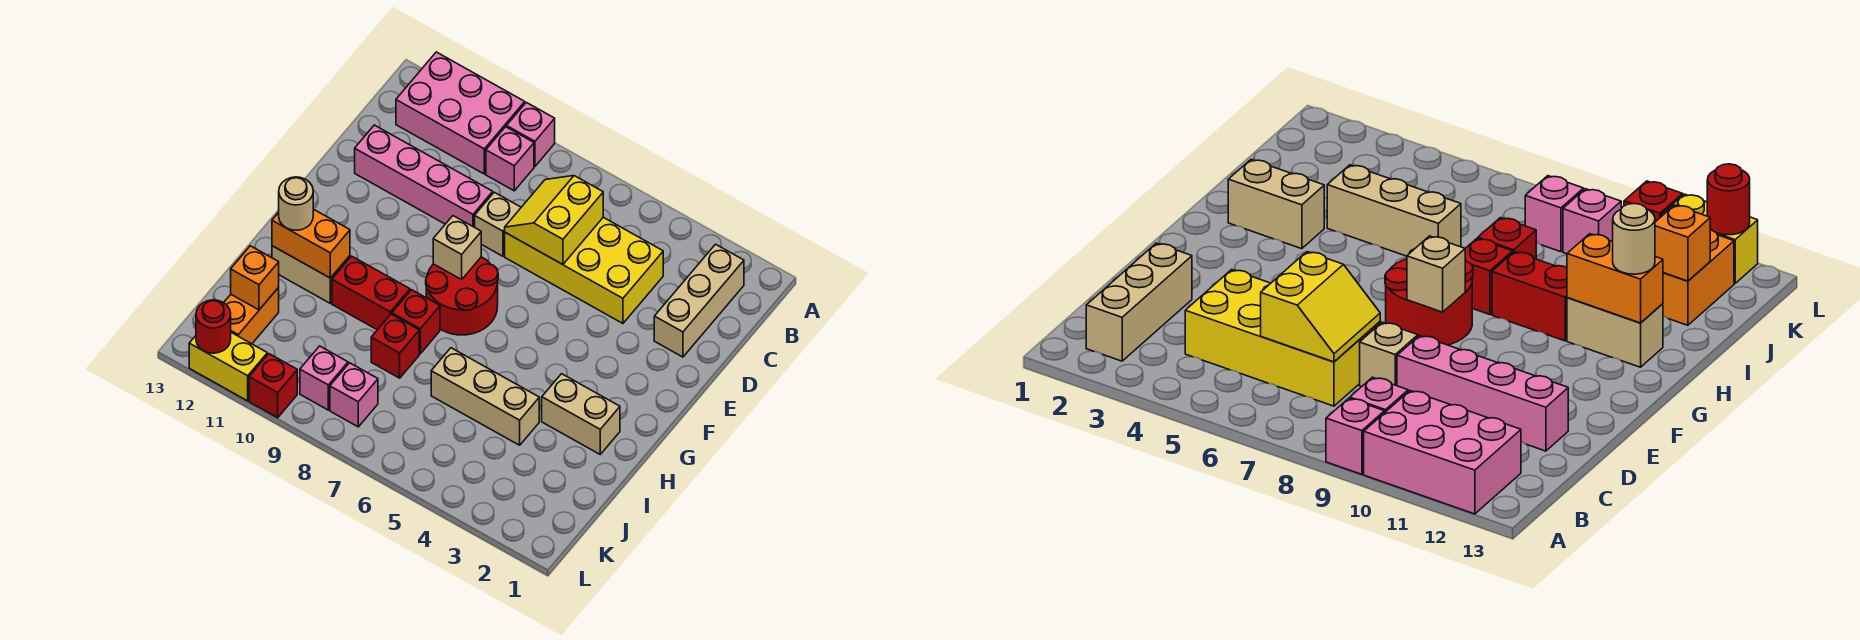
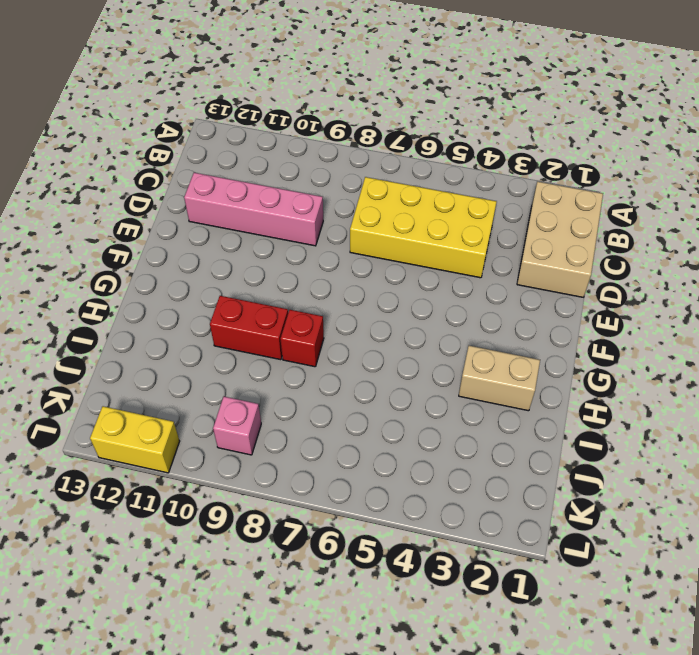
tan 2x3 brick [517,182,603,297] -> tan 1x3 brick [654,244,744,357]
none -> pink 1x1 brick [507,102,555,166]
none -> pink 2x3 brick [396,52,525,174]
none -> pink 1x1 brick [486,127,534,191]

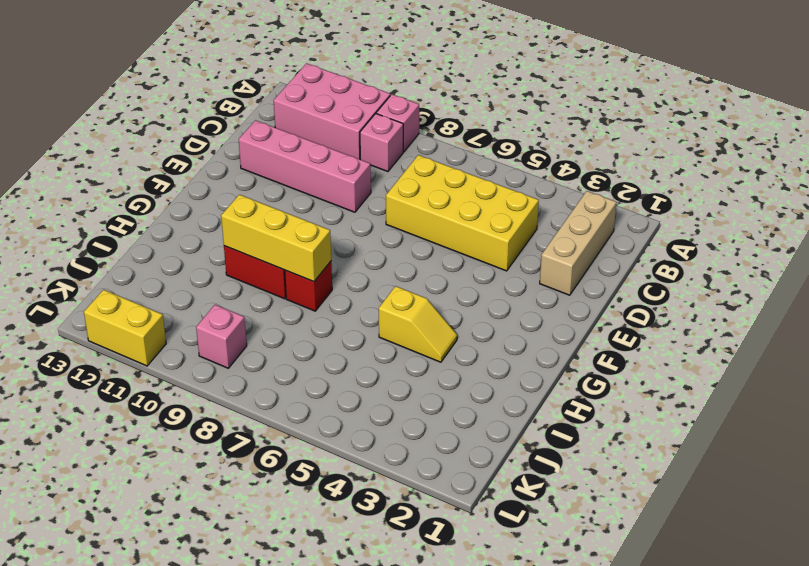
yellow 1x2 slope [379,286,457,362] -> none
yellow 1x3 brick [221,195,331,282] -> none
none -> tan 1x1 brick [475,192,521,256]
none -> red 2x2 round brick [426,257,498,335]
none -> tan 1x2 brick [542,374,620,454]

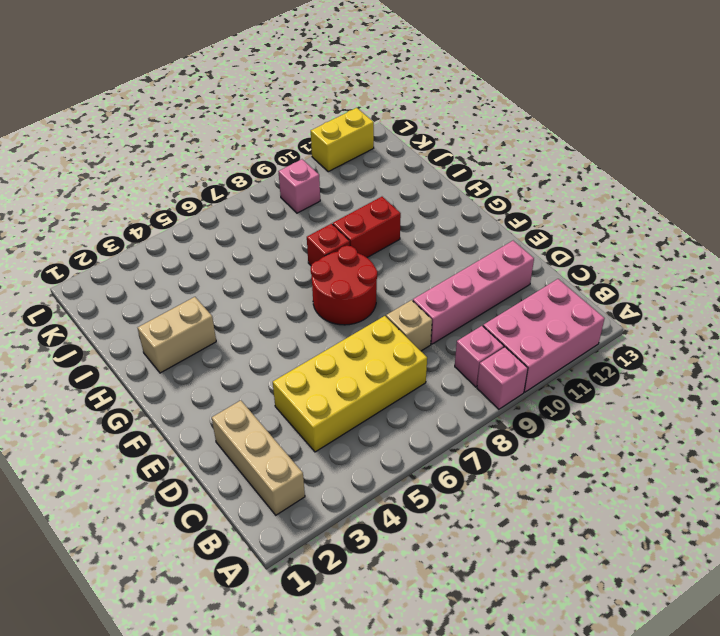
none -> tan 1x2 brick [272,246,350,303]
none -> tan 1x3 brick [431,348,539,445]
none -> red 1x1 brick [371,314,419,378]

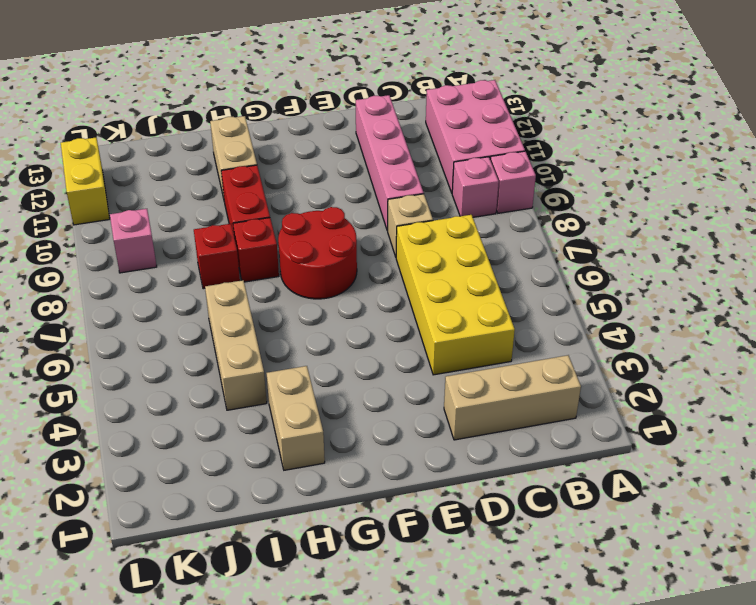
none -> orange 1x2 brick [224,288,279,344]
none -> pink 1x1 brick [330,363,378,427]
none -> red 1x1 brick [249,354,297,418]

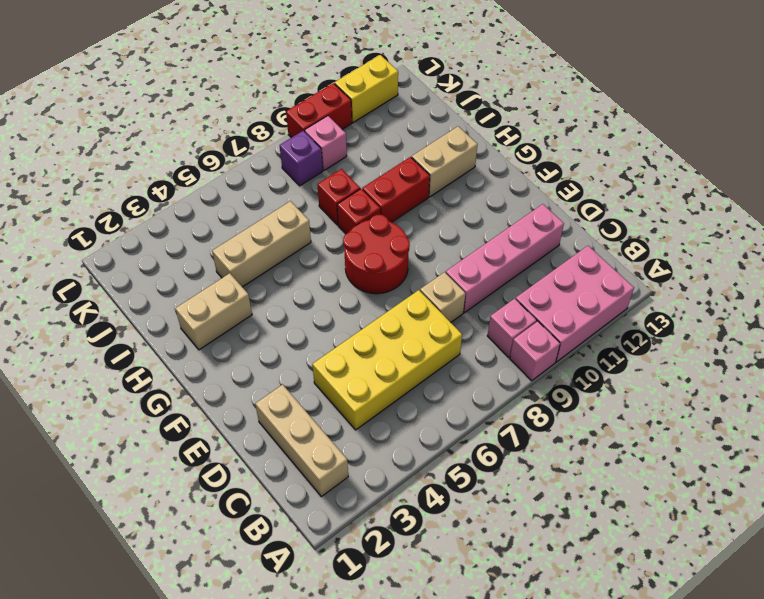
purple 1x1 brick [280,131,323,186] -> pink 1x1 brick [330,363,378,427]
red 1x2 brick [286,83,352,138] -> red 1x1 brick [249,354,297,418]
none -> orange 1x2 brick [224,288,279,344]
none -> yellow 2x2 slope [505,176,603,264]
none -> tan 1x1 brick [433,216,481,279]

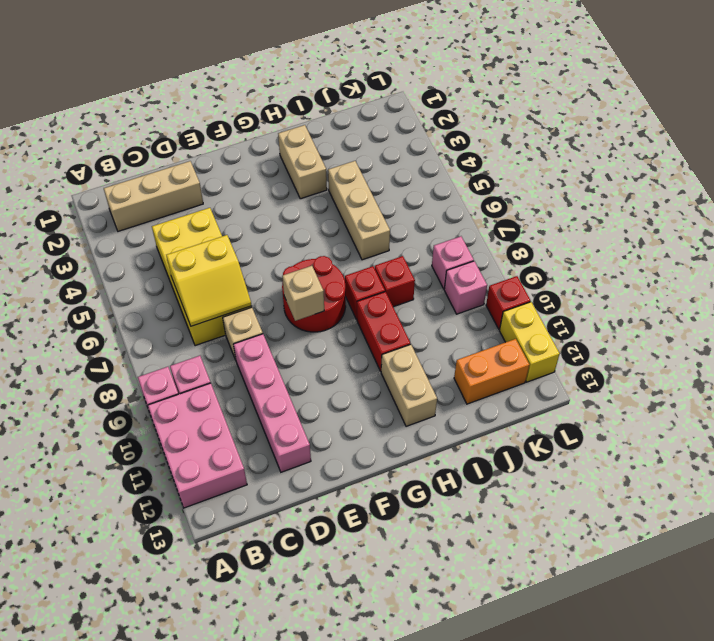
none -> orange 1x2 brick [272,209,350,278]
none -> orange 1x1 brick [231,246,279,310]
none -> red 1x1 round brick [196,300,231,353]

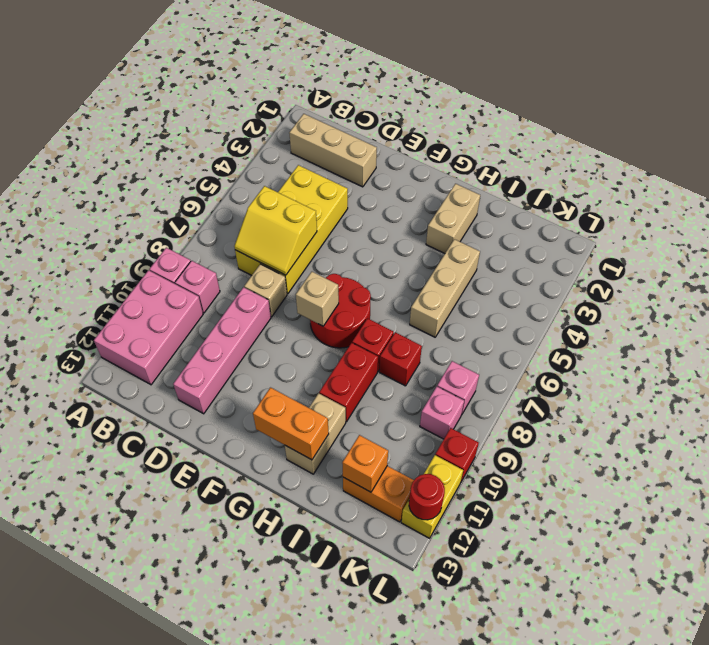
orange 1x2 brick [253,388,329,460] -> orange 1x2 brick turned to [272,209,350,278]
none -> tan 1x1 round brick [279,177,313,230]

